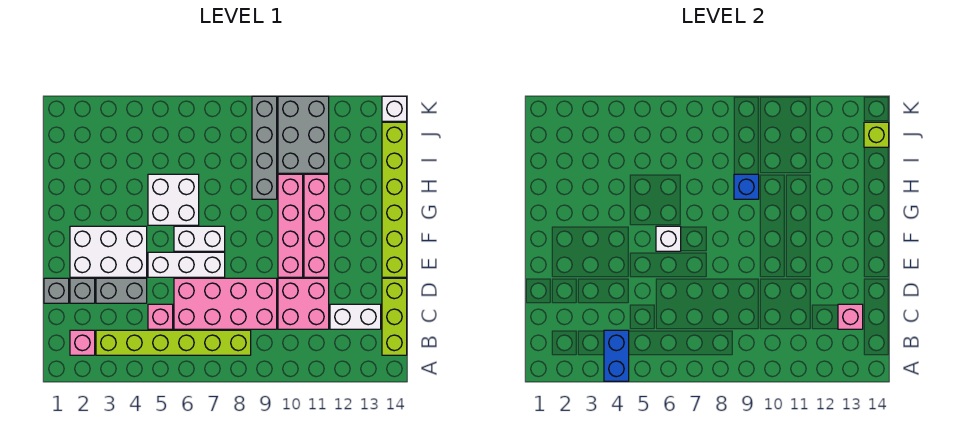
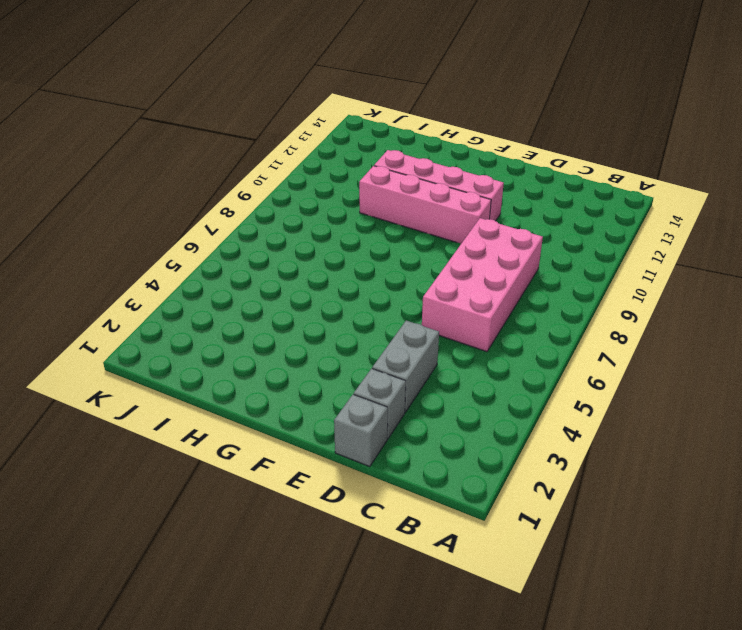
none -> pink 1x1 brick [70,330,95,355]
none -> lime 1x6 brick [96,330,251,355]
none -> lime 1x3 brick [382,278,407,355]

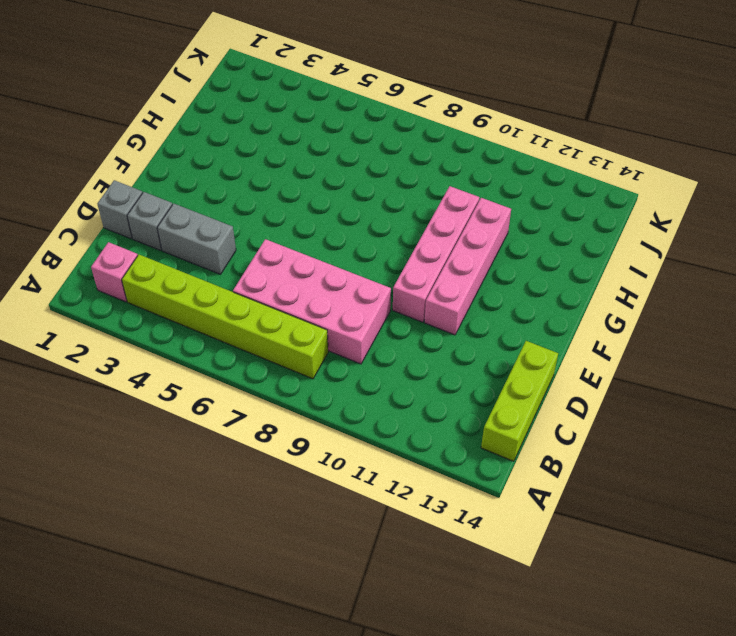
none -> pink 1x1 brick [148,304,173,329]
none -> pink 2x2 brick [278,278,329,329]
none -> white 1x2 brick [330,304,381,329]

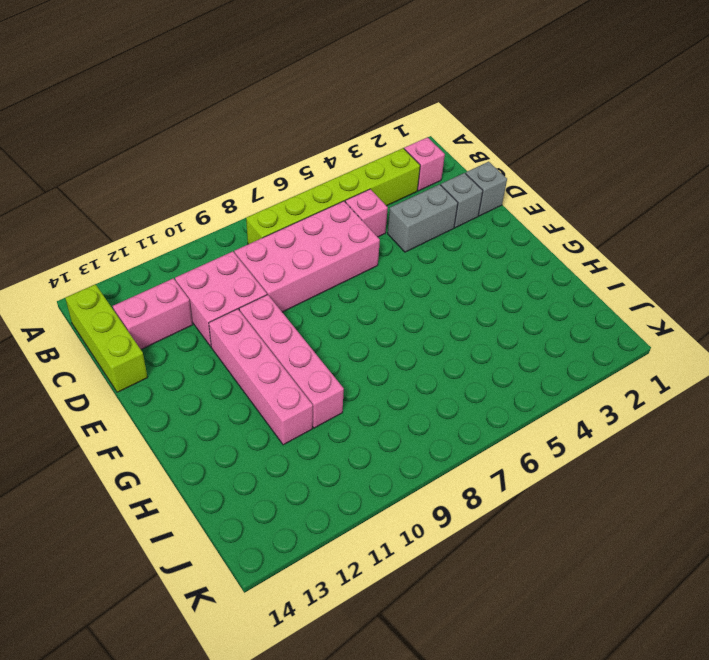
pink 1x2 brick [113,278,193,349] -> white 1x2 brick [330,304,381,329]
none -> white 2x3 brick [70,226,147,277]
none -> white 1x3 brick [148,252,225,277]
none -> lime 1x6 brick [382,122,407,277]

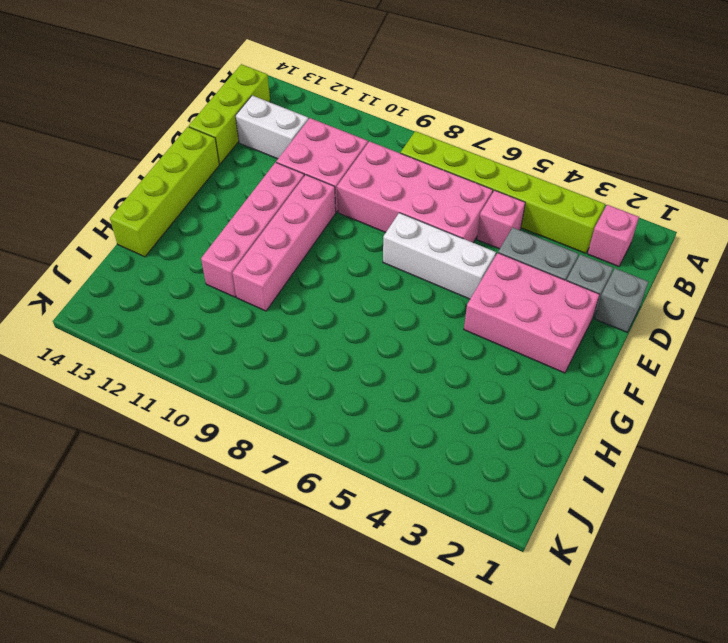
pink 2x3 brick [464,253,600,373] -> white 2x3 brick [70,226,147,277]
lime 1x4 brick [110,127,219,257] -> lime 1x6 brick [382,122,407,277]
none -> white 1x2 brick [174,226,225,251]
none -> white 2x2 brick [148,174,199,225]
none -> grey 1x4 brick [252,96,277,199]

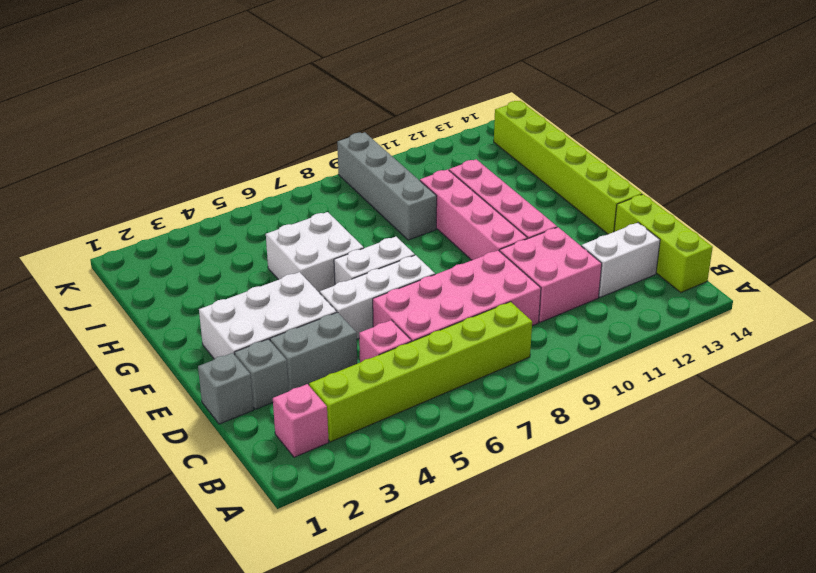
none -> grey 2x3 brick [278,96,329,173]
none -> white 1x1 brick [382,96,407,121]
none -> blue 1x2 brick [604,330,629,381]

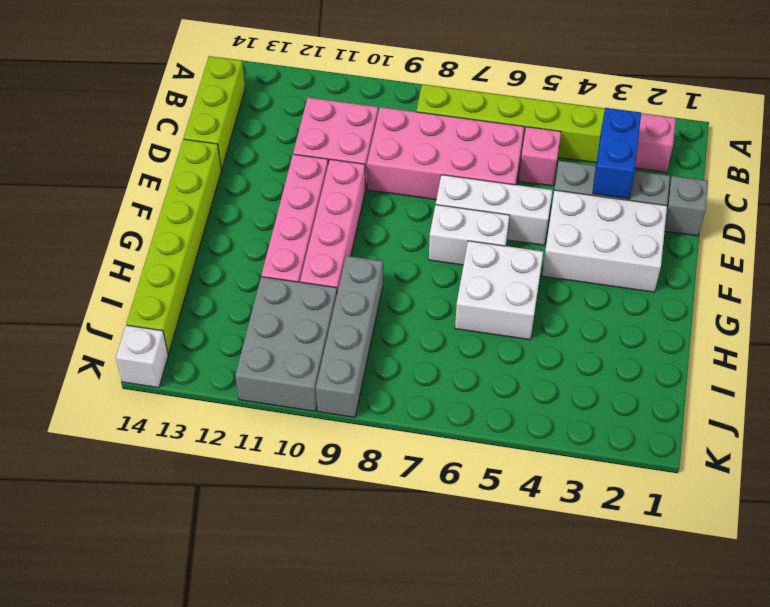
blue 1x2 brick [593,108,641,199] -> blue 1x2 brick moved to [604,330,629,381]
none -> white 1x2 brick [330,304,381,329]
none -> pink 1x1 brick [838,304,863,329]
none -> white 1x1 brick [656,226,681,251]

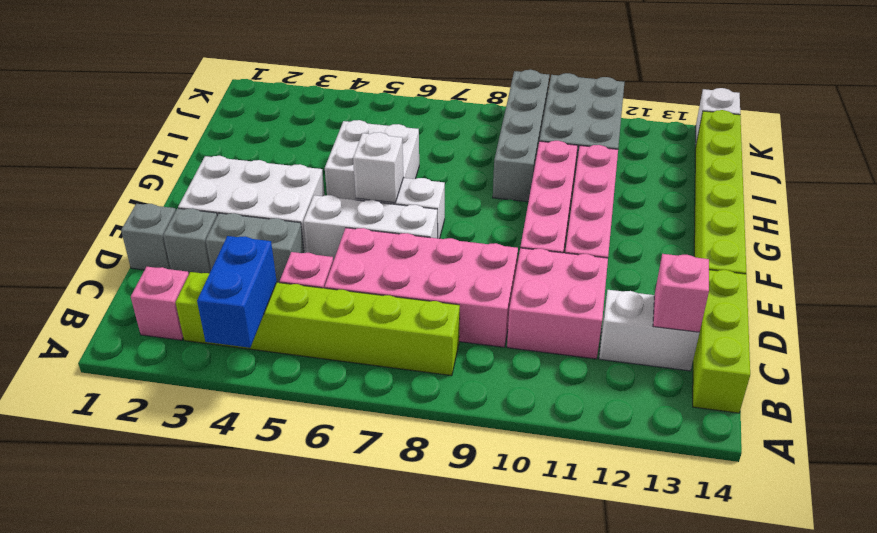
none -> blue 1x1 brick [734,174,759,199]
none -> lime 1x1 brick [864,122,889,147]

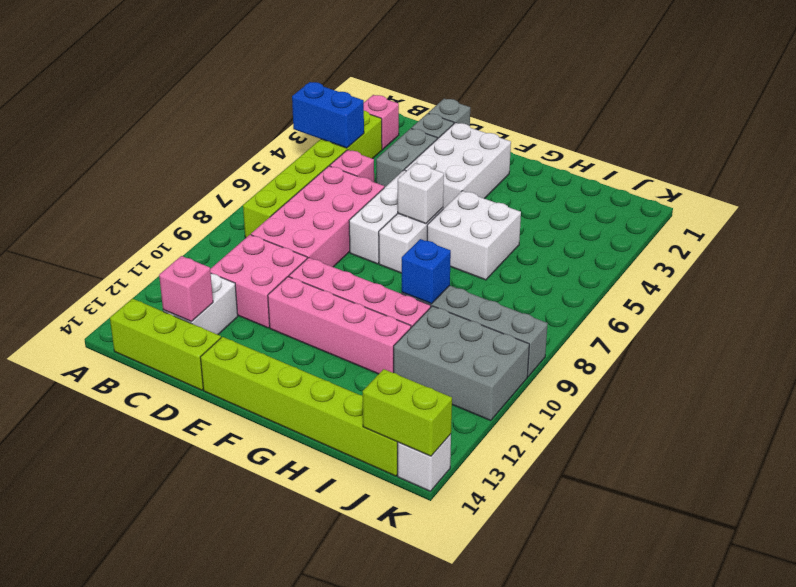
lime 1x2 brick [363,369,452,456] -> lime 1x1 brick [864,122,889,147]

